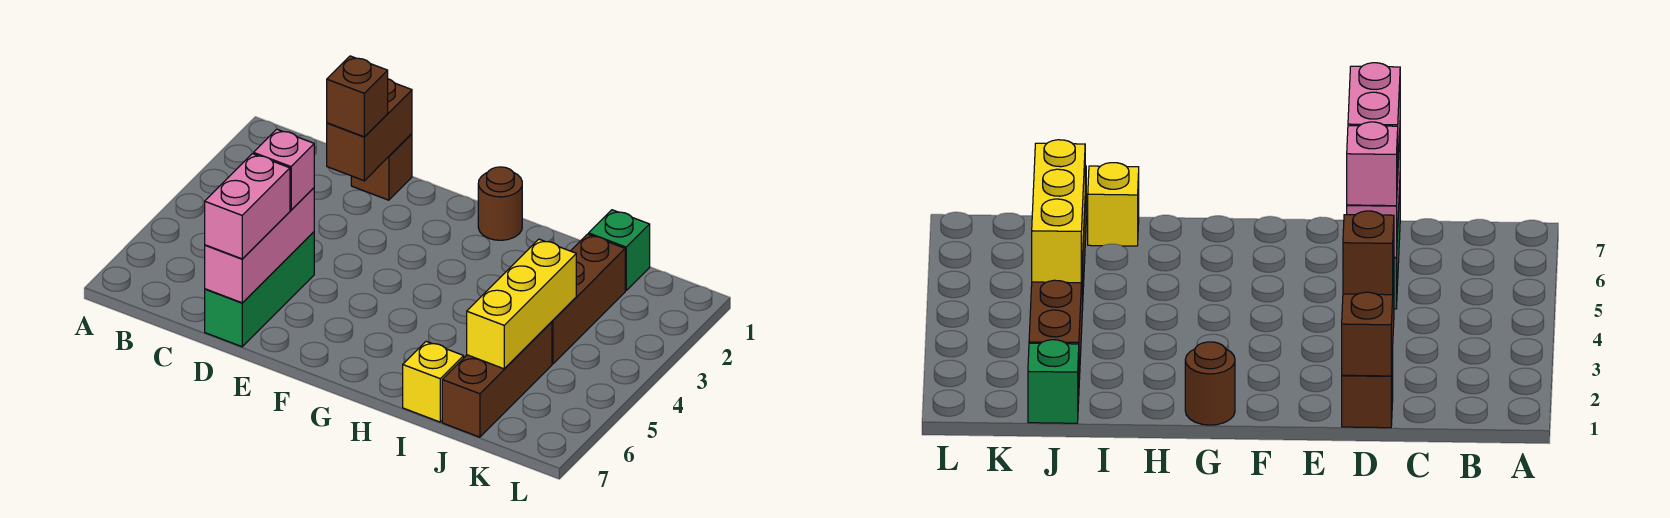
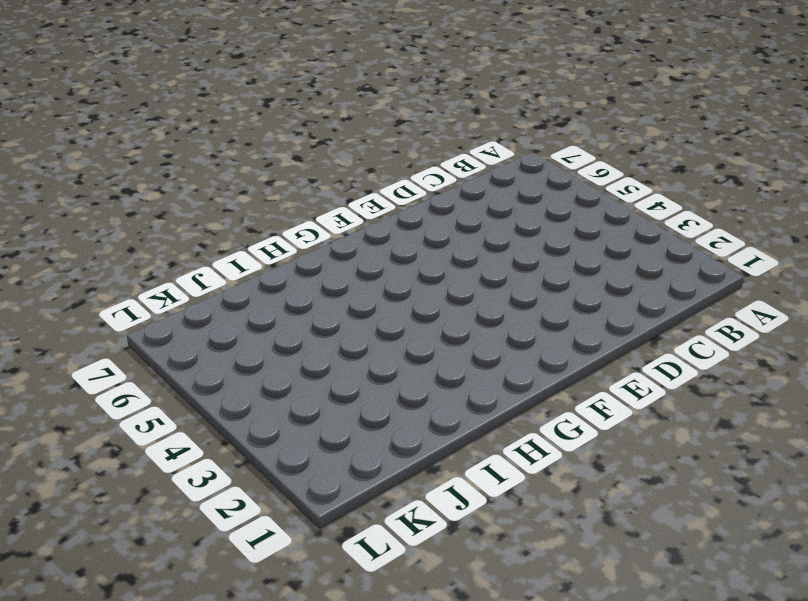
none -> brown 1x1 brick [351,134,412,200]
none -> green 1x3 brick [205,232,314,347]
none -> brown 1x1 round brick [478,167,522,240]

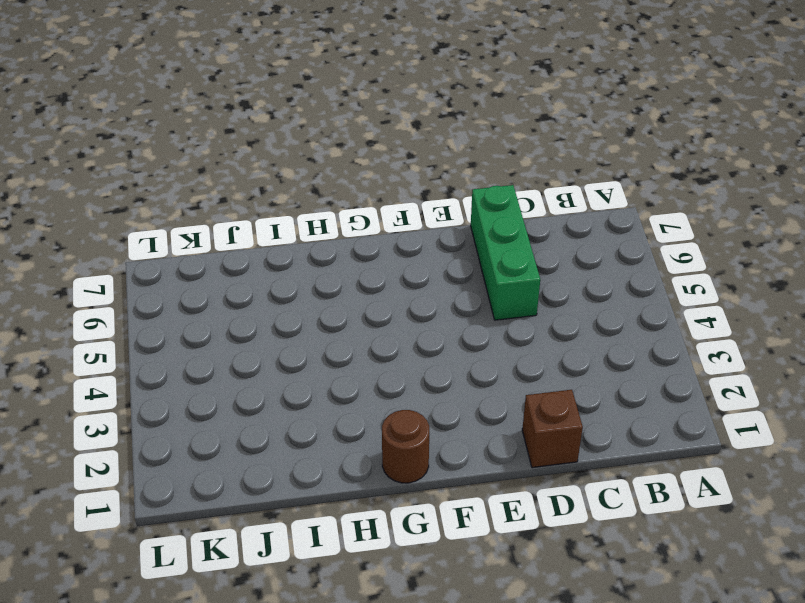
none -> yellow 1x1 brick [403,341,464,422]
none -> green 1x1 brick [589,210,650,290]
none -> brown 1x3 brick [552,234,625,364]

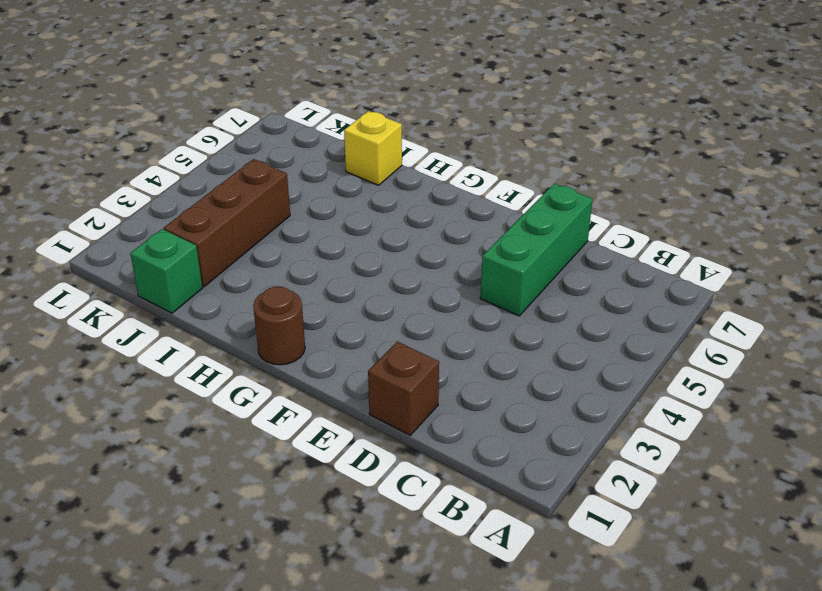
none -> brown 1x3 brick [442,322,552,437]
none -> brown 1x2 brick [327,79,412,181]
none -> pink 1x3 brick [205,188,314,303]

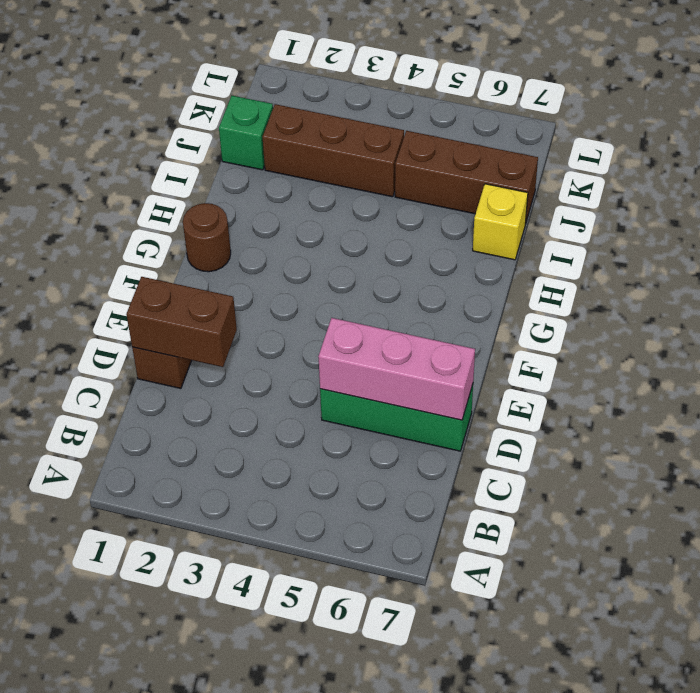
none -> yellow 1x3 brick [467,239,576,369]
none -> brown 1x1 brick [327,56,388,137]
none -> pink 1x1 brick [254,129,314,210]

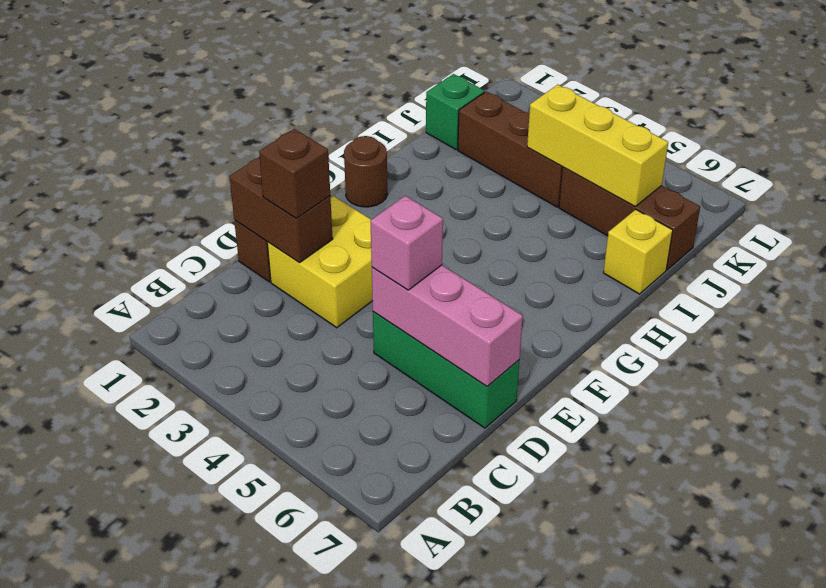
yellow 2x2 brick [267,196,373,328] -> none
none -> pink 1x2 brick [205,154,290,259]

